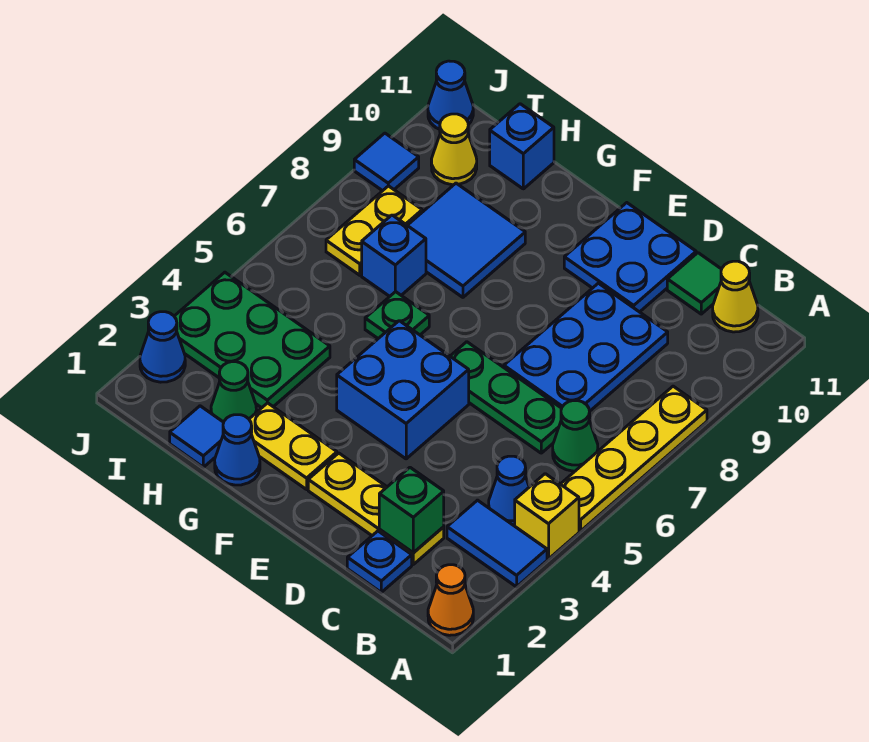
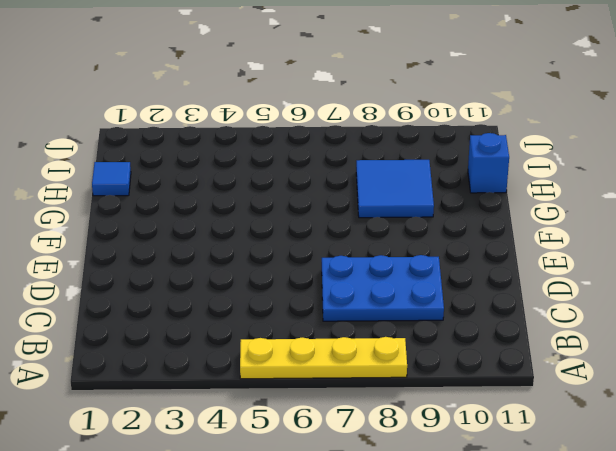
none -> orange 1x1 cone [428,565,473,635]
none -> blue 1x2 tile [447,500,547,587]
none -> yellow 1x1 brick [515,474,579,559]

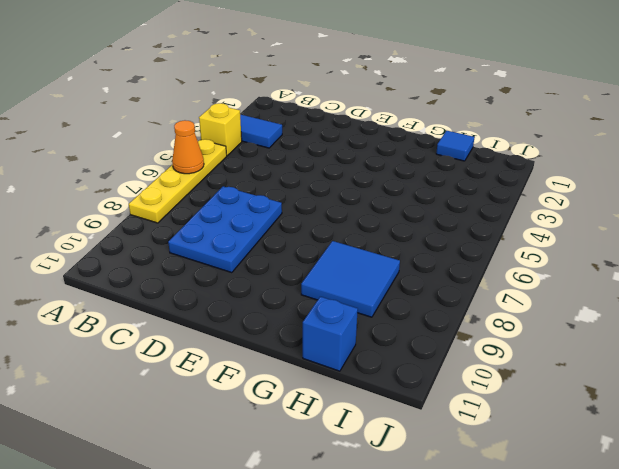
orange 1x1 cone [172,120,204,174] -> orange 1x1 cone moved to [428,565,473,635]
none -> blue 1x1 cone [489,456,529,526]
none -> green 1x1 cone [553,401,598,471]
none -> yellow 1x1 cone [713,261,758,332]

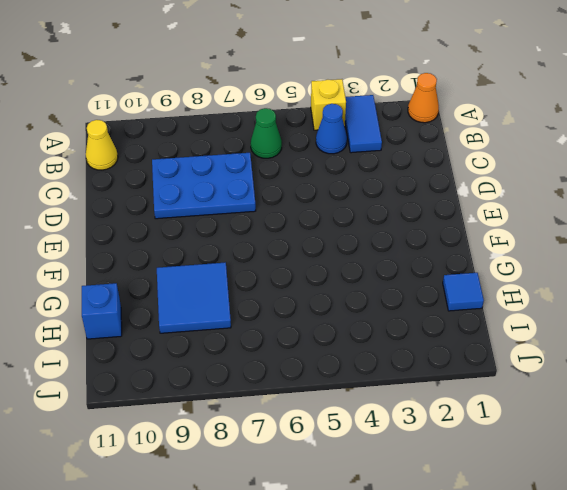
none -> yellow 1x4 plate [561,386,707,531]
none -> blue 1x1 plate [347,531,412,592]
none -> yellow 1x3 plate [308,453,444,564]

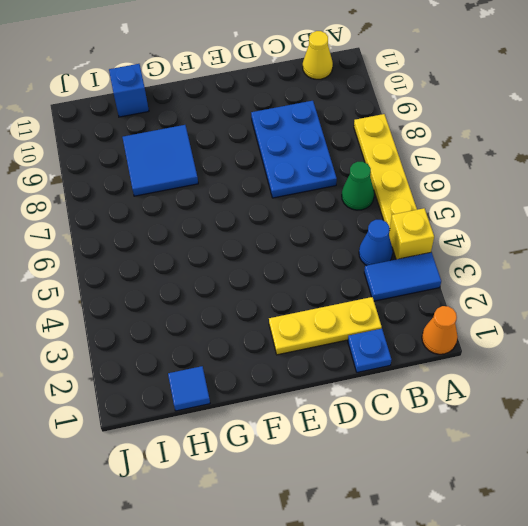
none -> green 1x3 plate [450,342,562,453]
none -> green 1x1 tile [667,253,722,314]
none -> blue 2x2 plate [564,203,696,312]

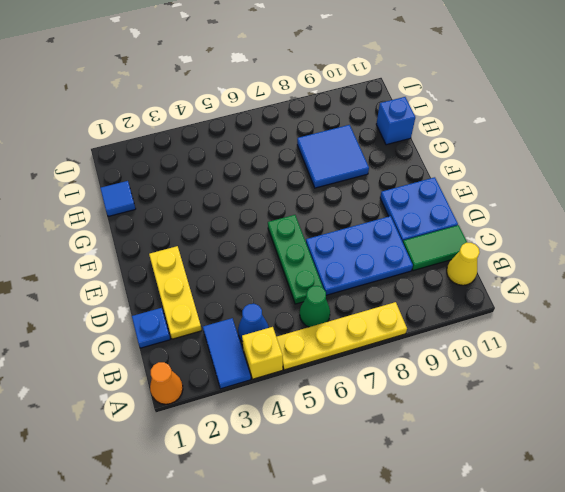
green 1x2 tile [403,225,467,271] -> green 1x1 tile [667,253,722,314]
none -> blue 2x2 brick [337,321,469,459]
none -> yellow 1x2 plate [249,403,337,489]
none -> blue 1x1 cone [215,415,260,485]

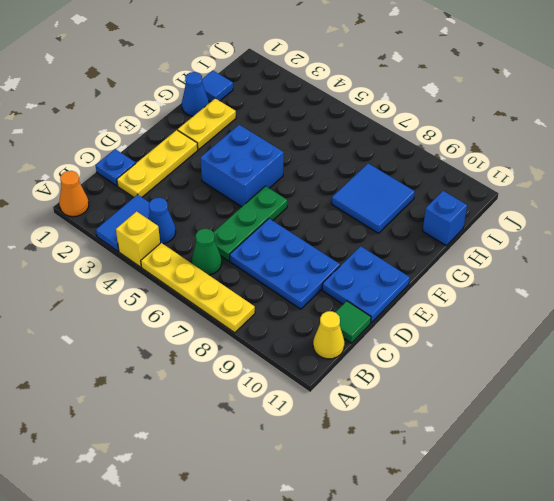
none -> green 1x1 plate [365,292,429,338]
none -> green 1x1 cone [211,362,256,422]
none -> green 2x3 plate [174,272,330,408]

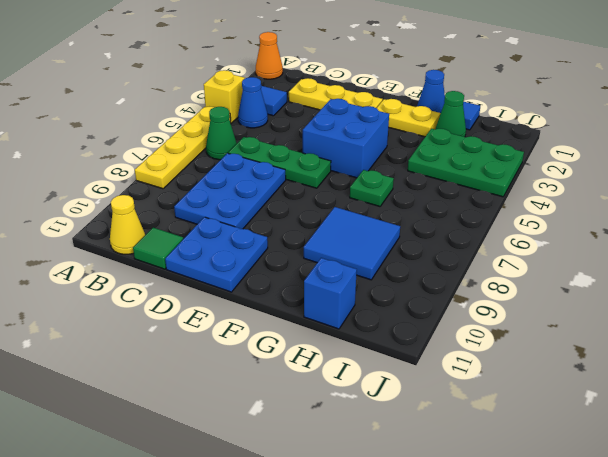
none -> blue 1x1 plate [347,531,412,592]
none -> blue 1x1 brick [362,215,426,296]
none -> yellow 1x2 plate [326,186,422,275]

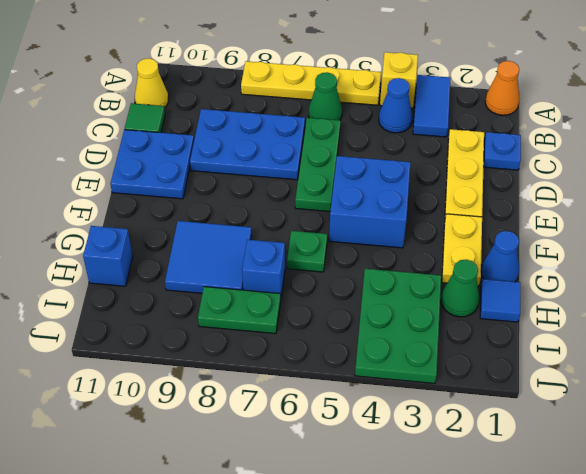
green 1x2 plate [198,287,281,334] -> yellow 1x2 plate [326,186,422,275]
none -> yellow 1x1 cone [431,114,477,185]
none -> blue 1x1 cone [140,312,185,382]
none -> blue 1x1 tile [354,133,419,191]

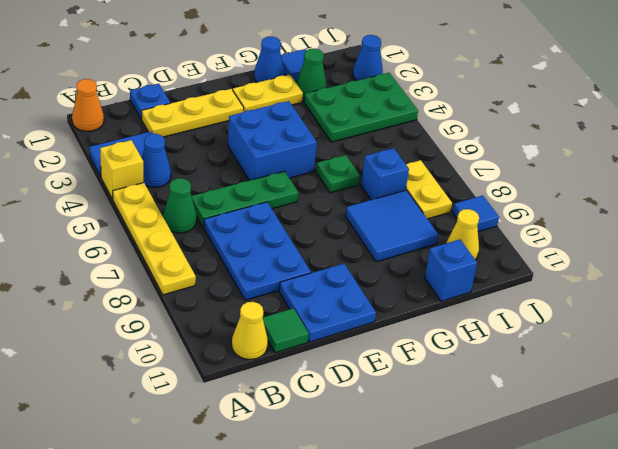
none -> blue 1x1 cone [428,61,473,129]
none -> green 1x1 brick [379,468,444,552]

